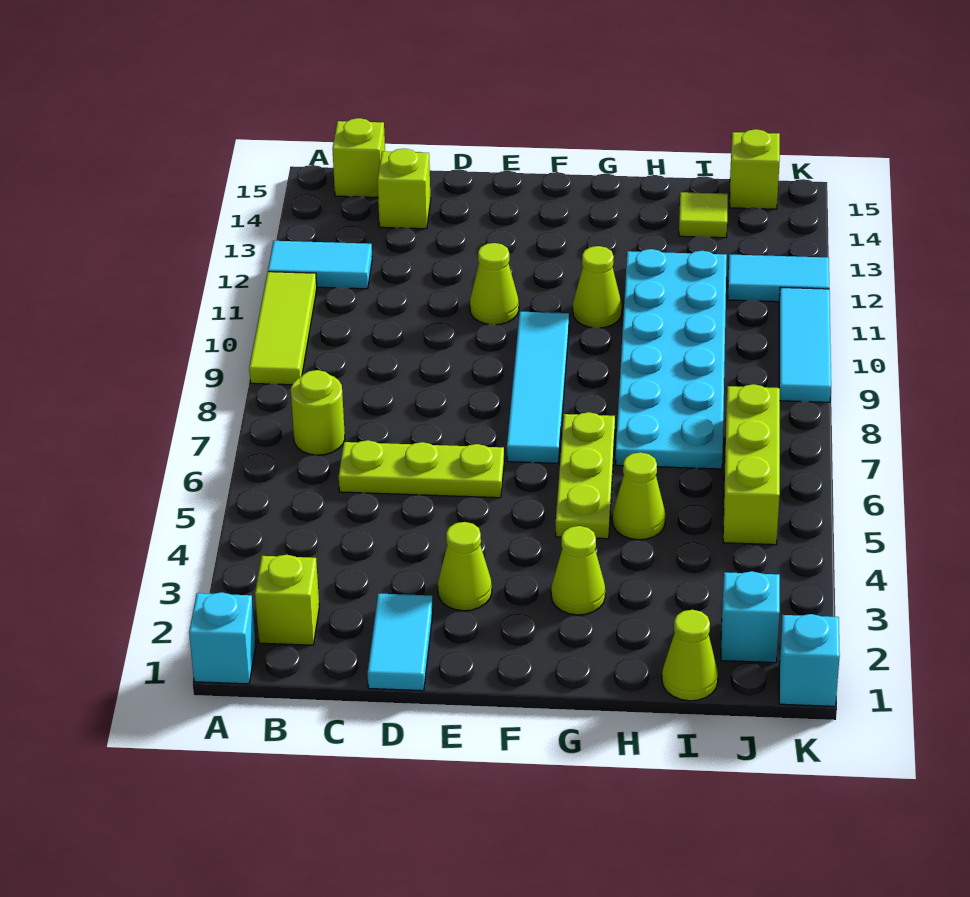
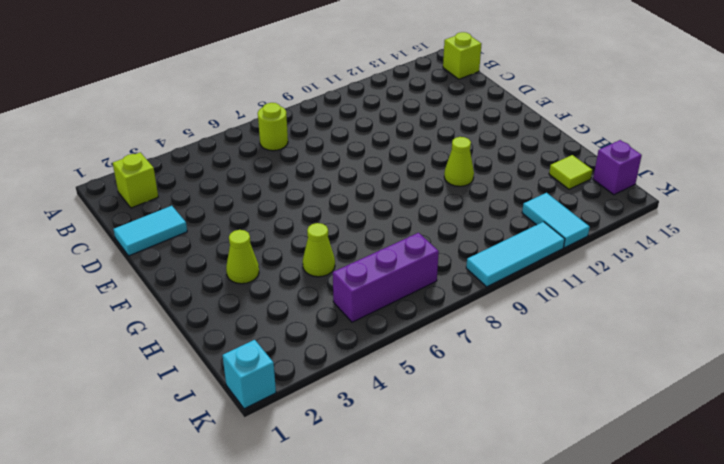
purple 1x3 brick [333,233,439,322] -> lime 1x3 brick [723,384,780,545]
purple 1x1 brick [593,140,642,195] -> lime 1x1 brick [730,129,780,209]
none -> cyan 1x1 brick [189,592,256,684]
none -> lime 1x3 tile [249,272,317,385]
none -> cyan 1x2 tile [268,241,372,289]

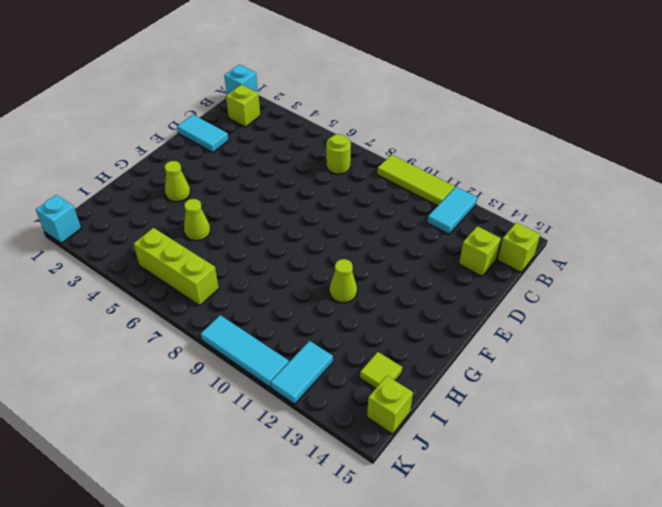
none -> lime 1x3 plate [339,440,504,498]
none -> lime 1x1 cone [438,522,492,611]
none -> lime 1x1 cone [470,243,519,325]

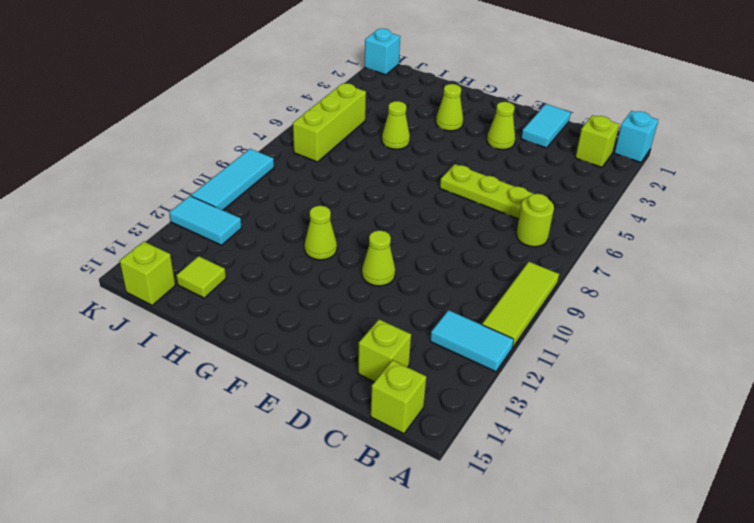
none -> cyan 1x4 tile [507,312,569,463]
none -> lime 1x3 plate [556,412,615,539]
none -> cyan 2x6 plate [616,249,727,469]

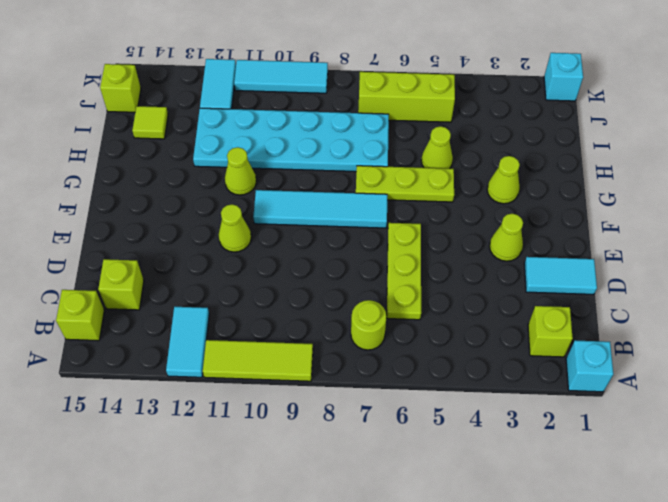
none -> lime 1x1 cone [662,610,718,701]
none -> cyan 1x1 brick [721,571,780,663]

